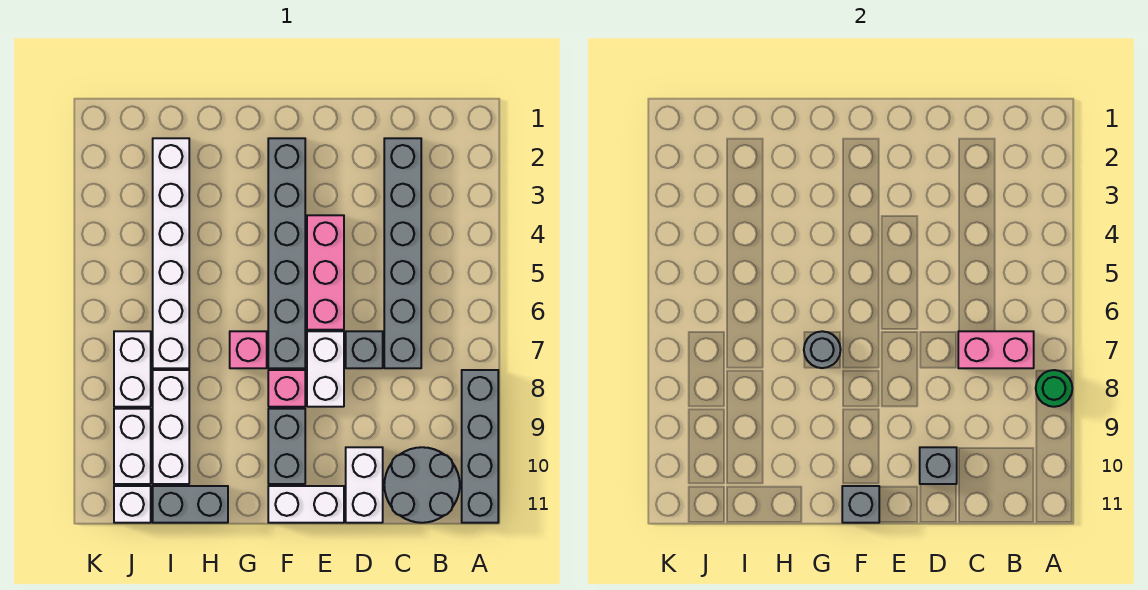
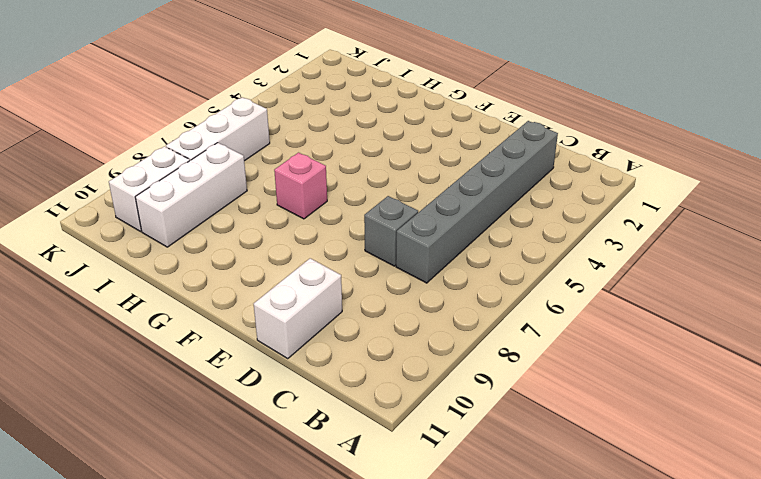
white 1x3 brick [166,97,270,161] -> white 1x2 brick [114,331,151,407]
none -> grey 1x4 brick [462,370,498,523]
none -> grey 2x2 round brick [384,447,460,523]
none -> pink 1x3 brick [307,215,344,330]

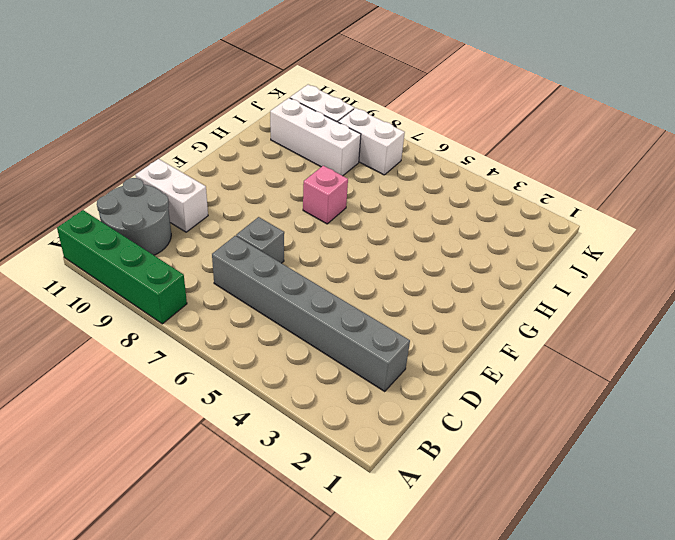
green 1x4 brick [57,210,187,324] -> grey 1x4 brick [462,370,498,523]
none -> pink 1x3 brick [307,215,344,330]
none -> white 1x2 brick [307,331,344,407]
none -> white 1x2 brick [268,486,344,523]

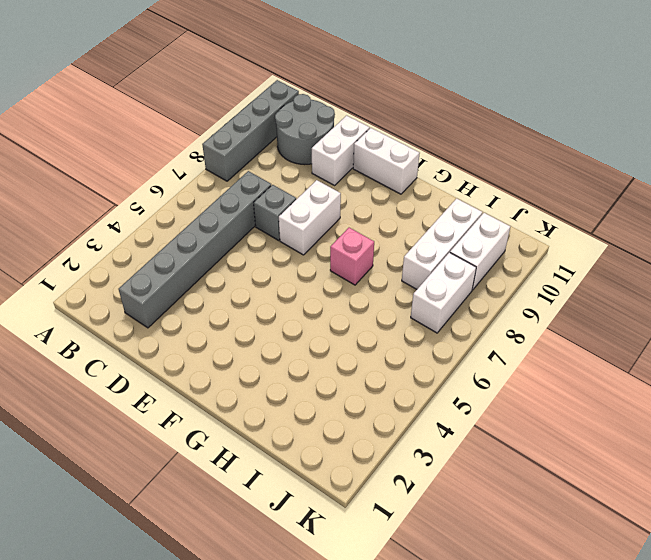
none -> pink 1x3 brick [307,215,344,330]
none -> grey 1x6 brick [268,138,305,368]
none -> pink 1x1 brick [268,370,305,407]

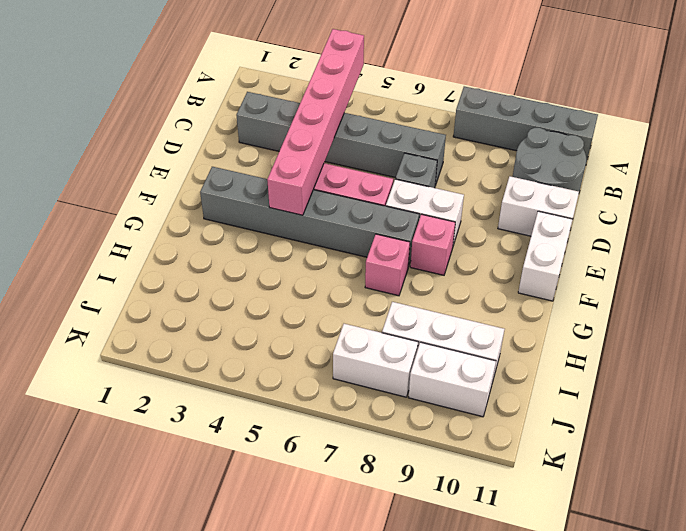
pink 1x6 brick [267,29,364,215] -> none
none -> grey 1x2 brick [268,409,305,484]
none -> grey 1x2 brick [153,486,228,523]
none -> white 1x6 brick [153,138,189,368]

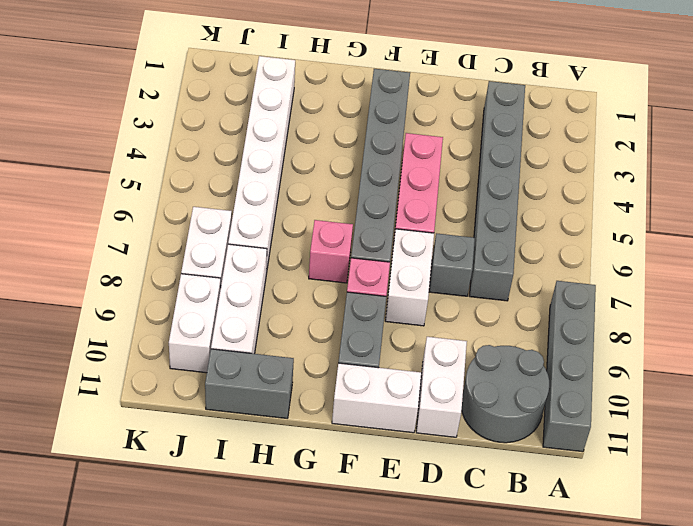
none -> white 1x1 brick [114,486,151,523]
none -> green 1x1 round brick [1036,370,1072,407]
none -> pink 1x2 brick [958,331,1034,368]

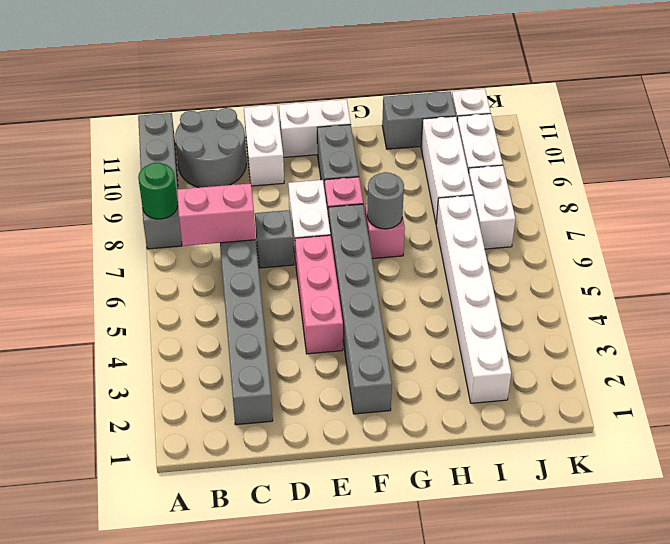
none -> grey 1x1 brick [920,447,957,484]
none -> grey 1x1 brick [842,486,879,523]

